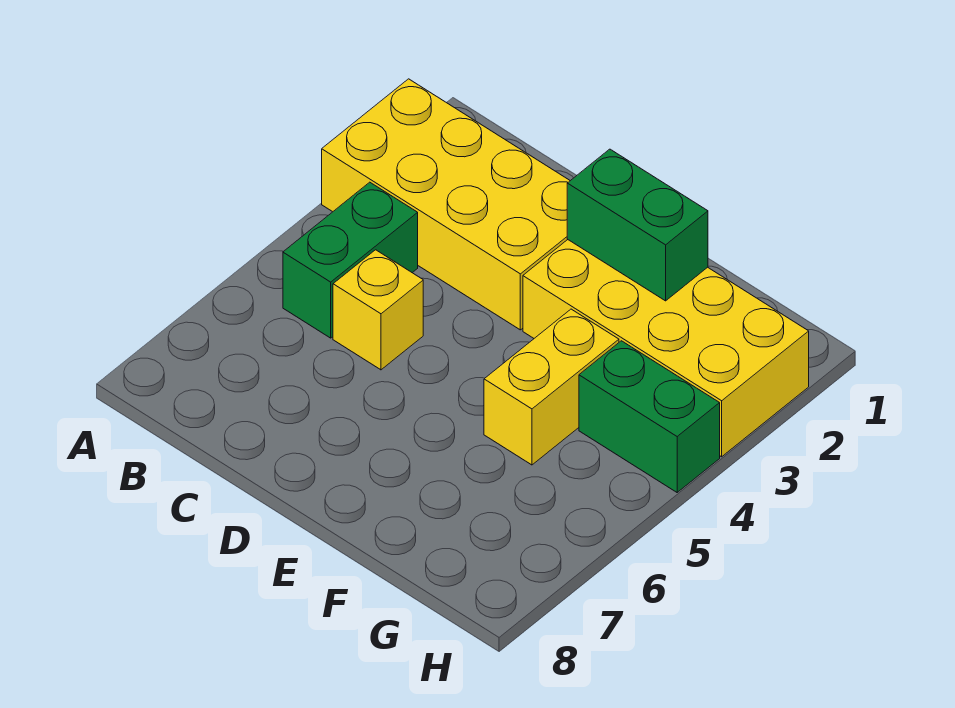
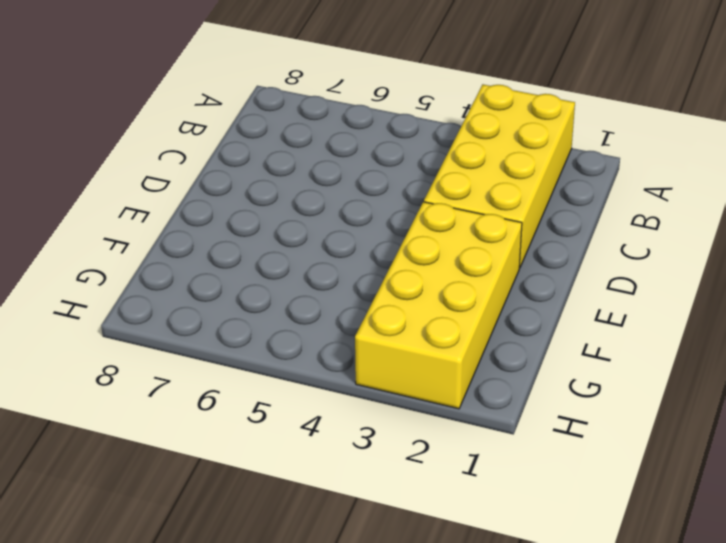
none -> green 1x2 brick [283,182,418,338]
none -> yellow 1x1 brick [333,250,423,370]

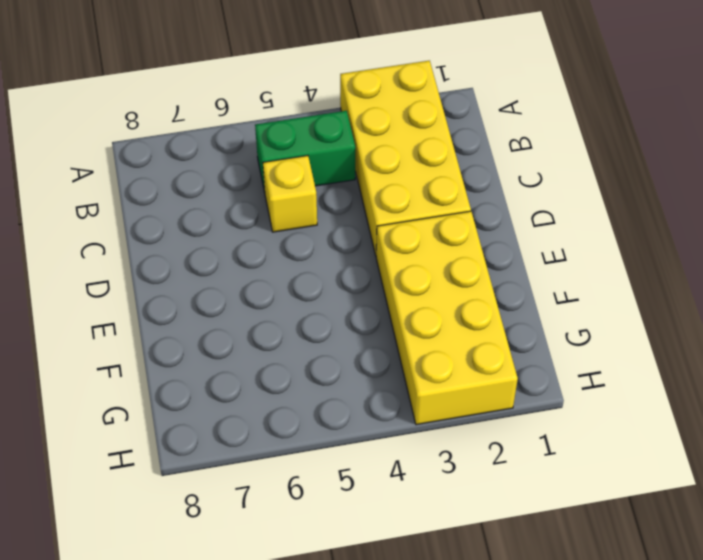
none -> yellow 1x2 brick [484,309,619,465]
none -> green 1x2 brick [579,341,720,492]

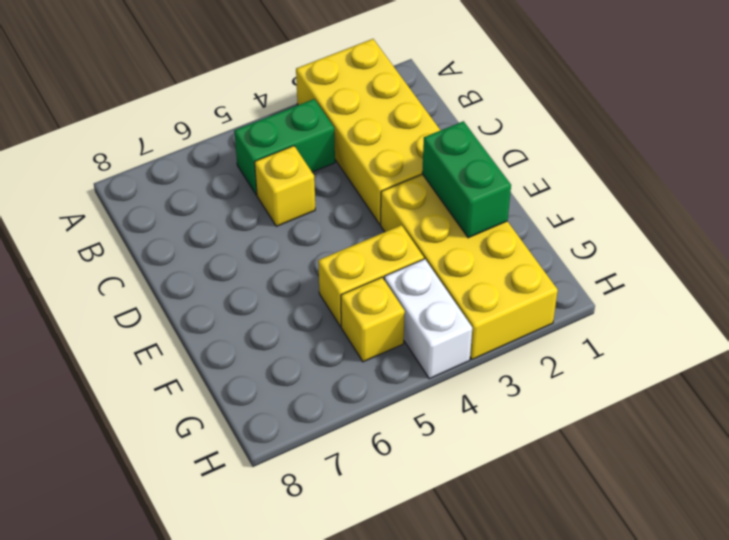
white 1x2 brick [384,259,472,379] -> green 1x2 brick [579,341,720,492]
yellow 1x1 brick [341,277,405,362] -> none

